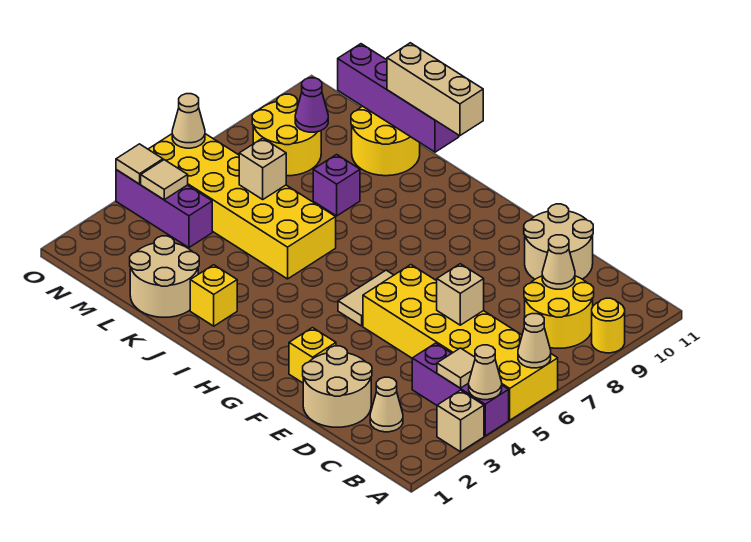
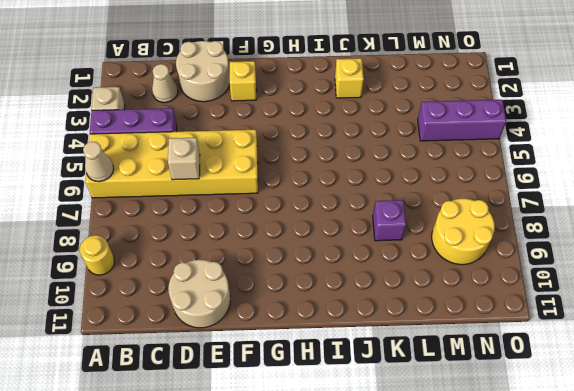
none -> yellow 2x2 round brick [524,276,594,348]
none -> tan 1x2 tile [338,270,394,326]
none -> yellow 2x6 brick [148,134,336,279]

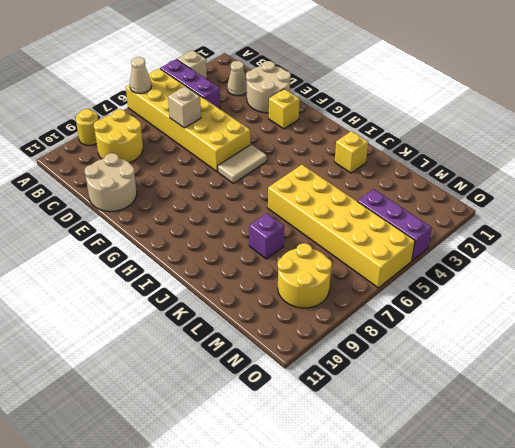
none -> tan 2x2 round brick [130,236,199,317]
none -> yellow 2x2 round brick [351,106,420,176]
none -> tan 1x1 cone [469,345,502,400]

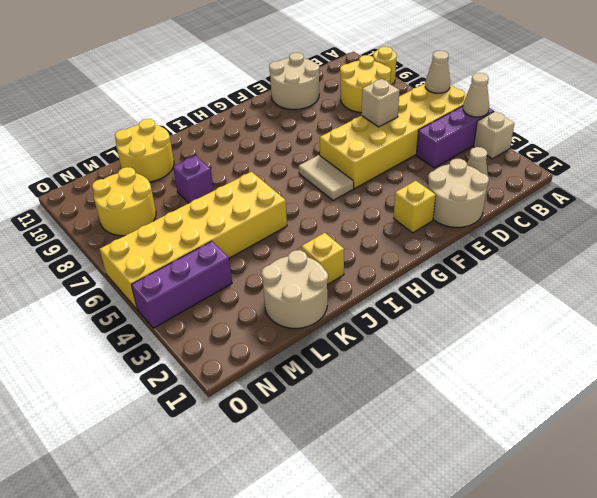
none -> tan 1x1 tile [437,348,475,388]
none -> tan 1x1 cone [542,235,575,289]
none -> purple 1x4 brick [338,44,459,152]

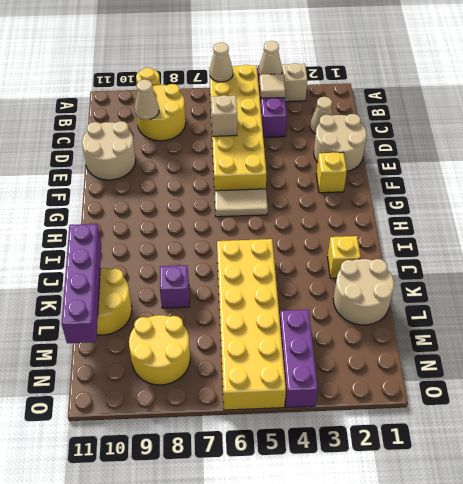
none -> tan 1x1 brick [239,138,286,199]
none -> purple 1x1 cone [295,78,328,132]
none -> tan 1x1 tile [141,160,188,200]

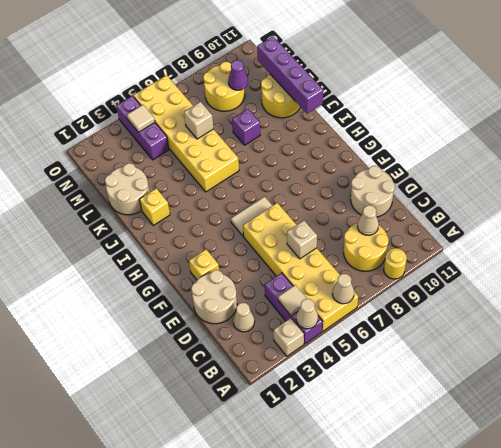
none -> tan 1x1 tile [116,144,163,184]
none -> tan 1x1 cone [172,94,205,148]
none -> tan 1x3 brick [387,43,483,136]

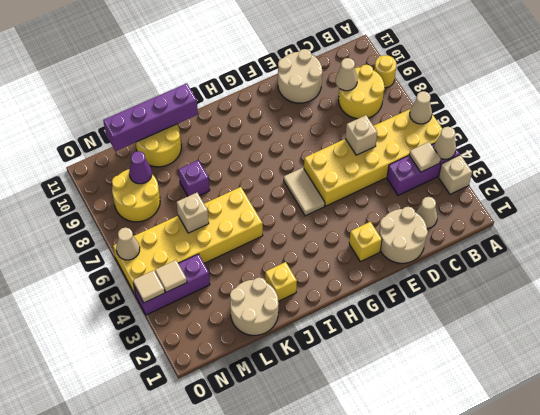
none -> tan 1x3 brick [387,43,483,136]

